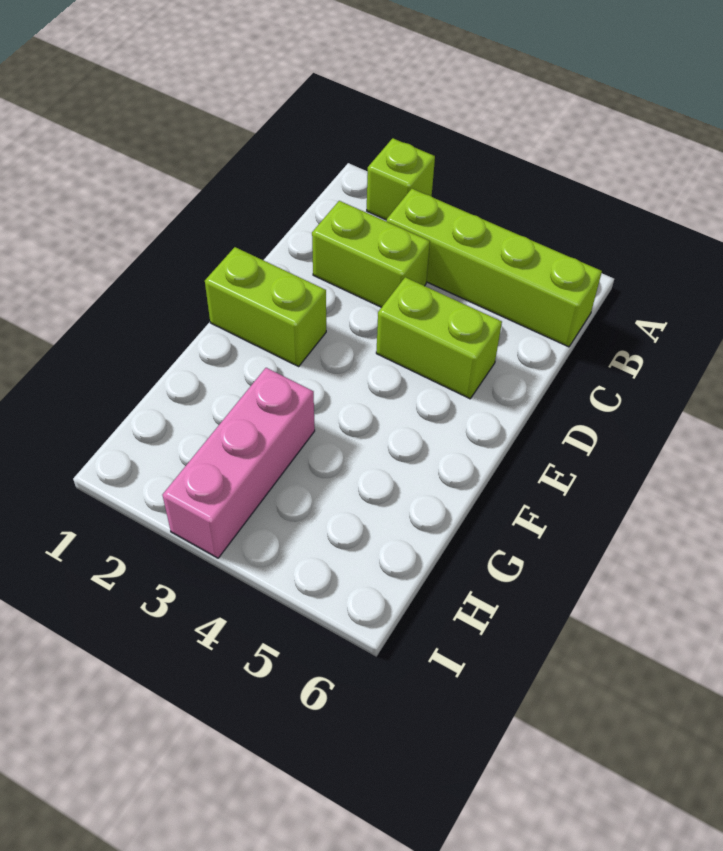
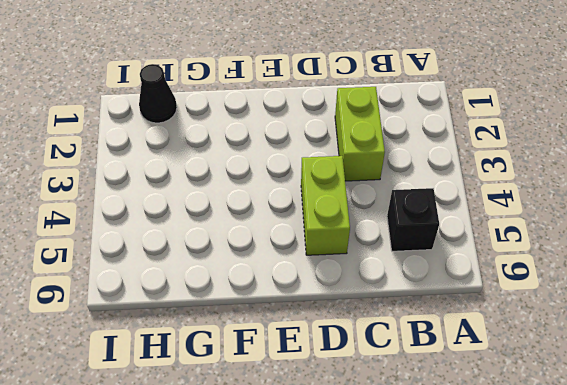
black 1x1 brick [387,188,439,251] -> lime 1x4 brick [386,189,602,347]
black 1x1 cone [139,64,177,123] -> none
none -> lime 1x1 brick [367,138,435,220]
none -> lime 1x2 brick [205,247,326,366]

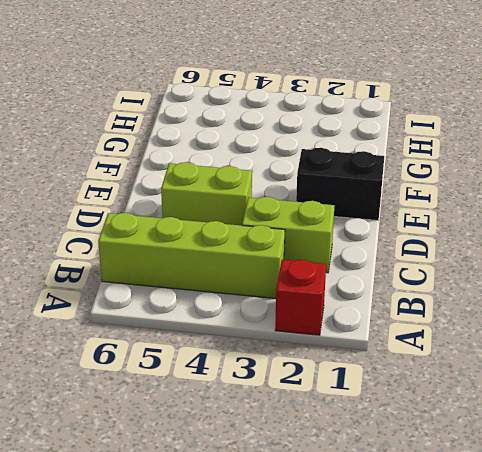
red 1x1 brick [275,260,326,335] -> lime 1x1 brick [367,138,435,220]
black 1x2 brick [296,148,384,220] -> lime 1x2 brick [205,247,326,366]
none -> pink 1x3 brick [162,368,315,558]

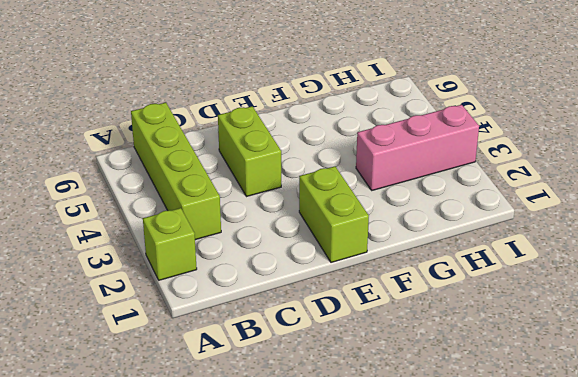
none -> lime 1x2 brick [312,201,430,307]

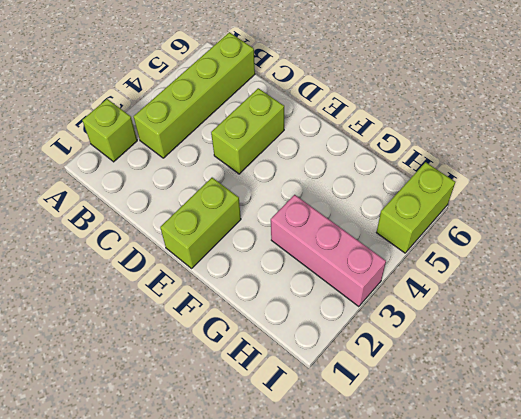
lime 1x2 brick [376,162,455,253] -> lime 1x2 brick moved to [312,201,430,307]

